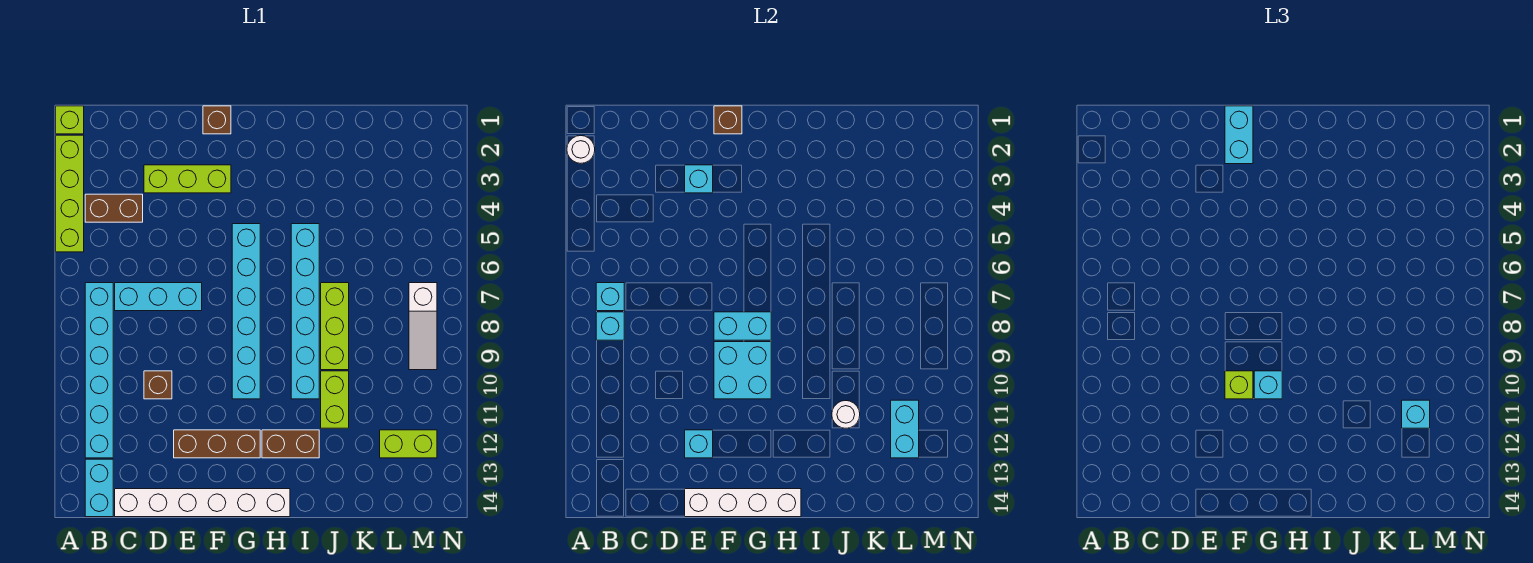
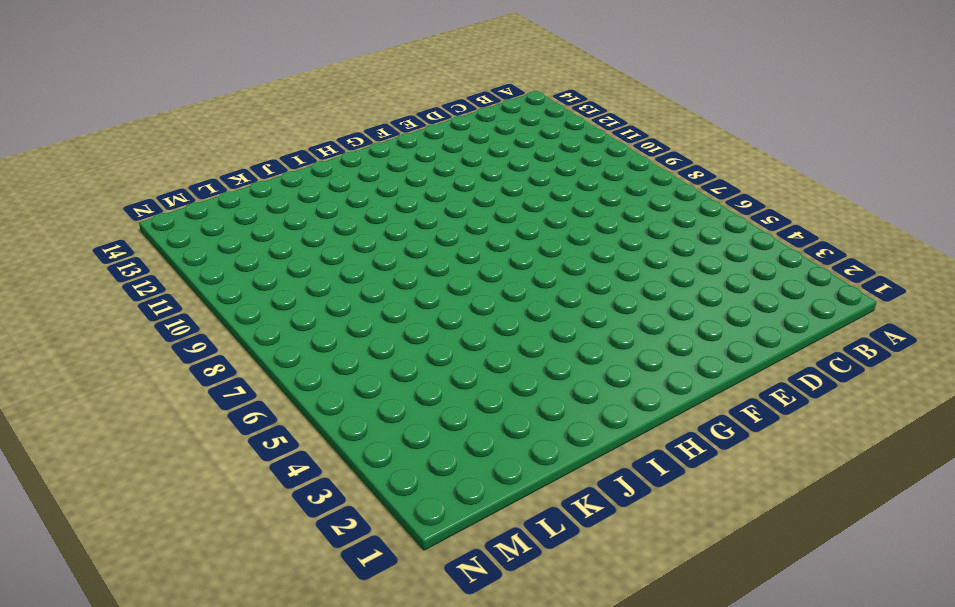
none -> lime 1x1 brick [56,106,84,134]
none -> lime 1x4 brick [56,135,84,252]
none -> brown 1x2 brick [85,194,143,222]
none -> cyan 1x6 brick [85,283,113,458]

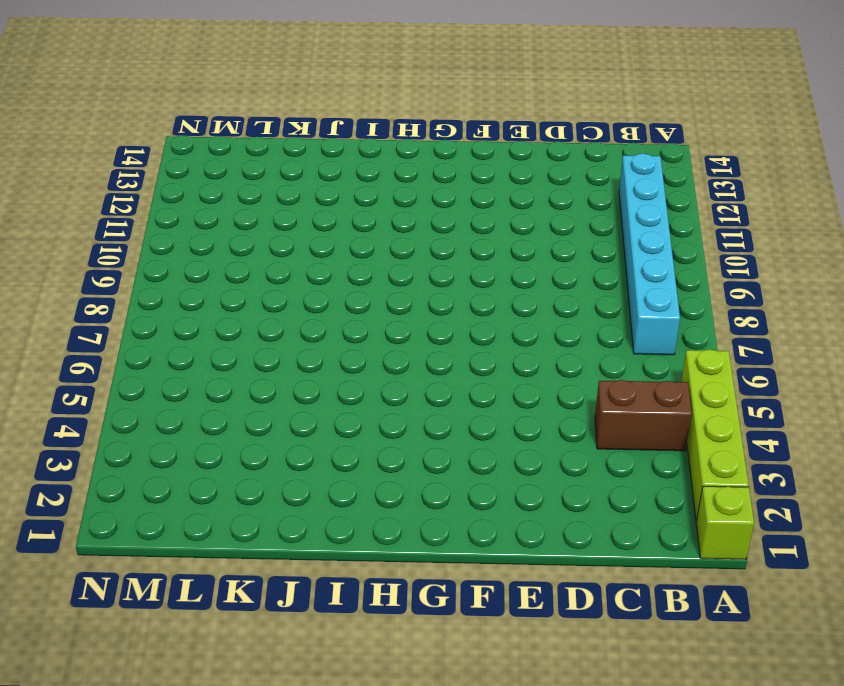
none -> cyan 1x2 brick [85,459,113,517]
none -> cyan 1x3 brick [115,283,202,311]
none -> white 1x6 brick [115,489,290,517]
none -> lime 1x3 brick [144,165,231,193]

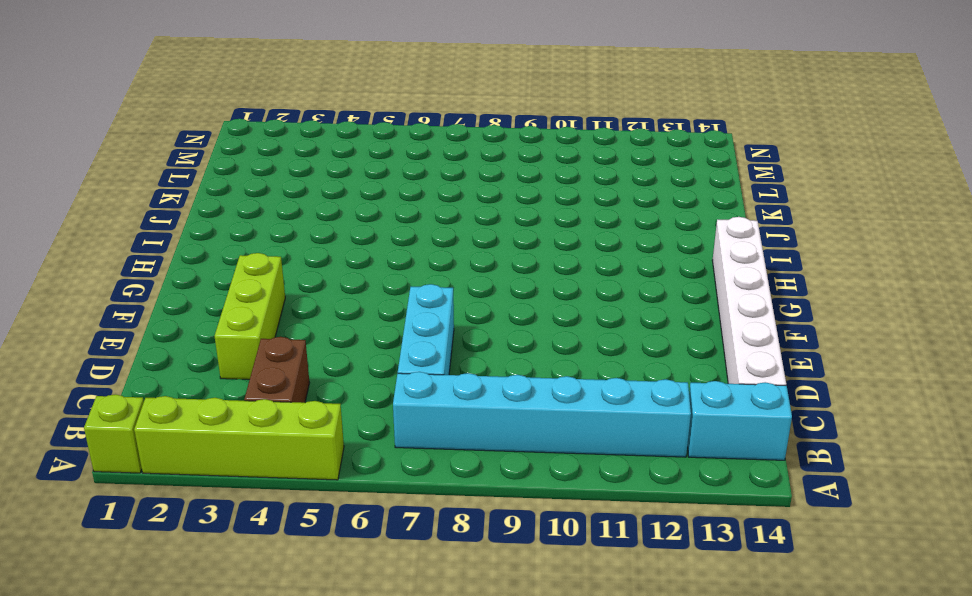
none -> brown 1x1 brick [144,371,172,399]
none -> brown 1x3 brick [174,430,260,458]
none -> brown 1x1 brick [203,106,231,134]
none -> cyan 1x6 brick [232,224,260,399]

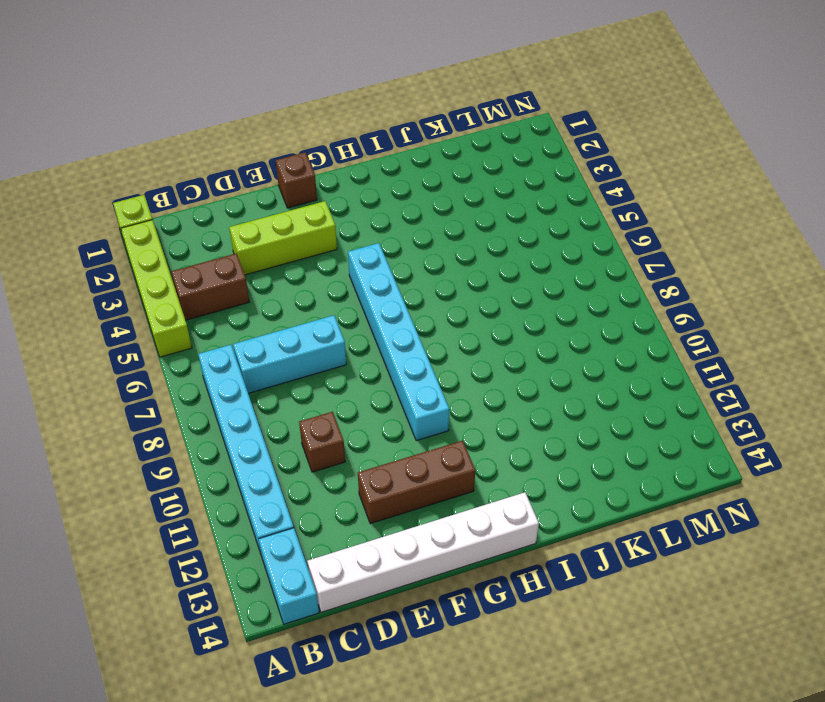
none -> brown 1x2 brick [262,430,319,458]
none -> cyan 1x6 brick [291,224,319,399]
none -> lime 1x3 brick [321,283,349,370]
none -> lime 1x2 brick [321,371,349,428]

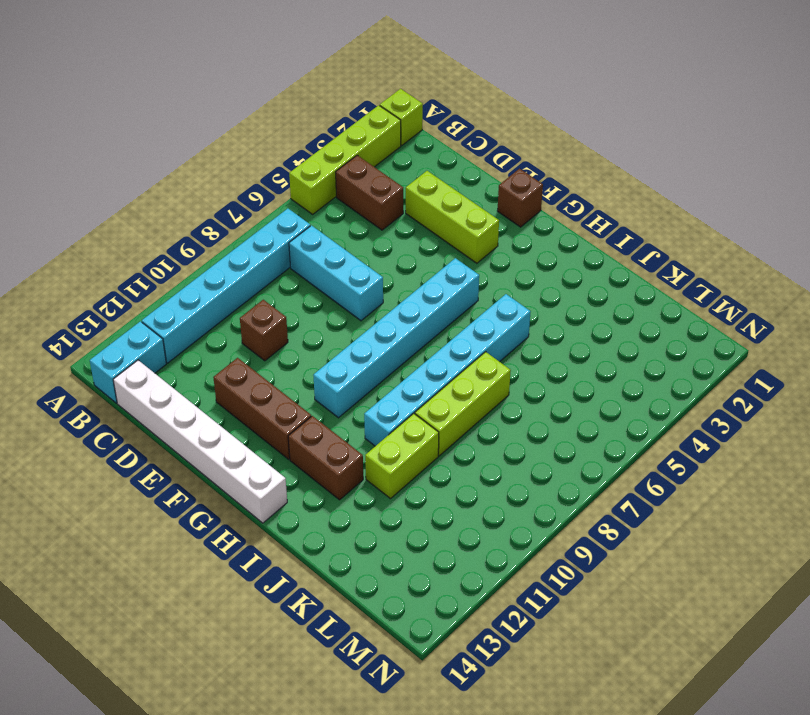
none -> lime 1x2 brick [380,430,437,458]
none -> white 1x3 slope [409,283,437,370]
none -> white 1x1 round brick [567,136,595,163]
none -> cyan 1x1 brick [596,283,624,311]

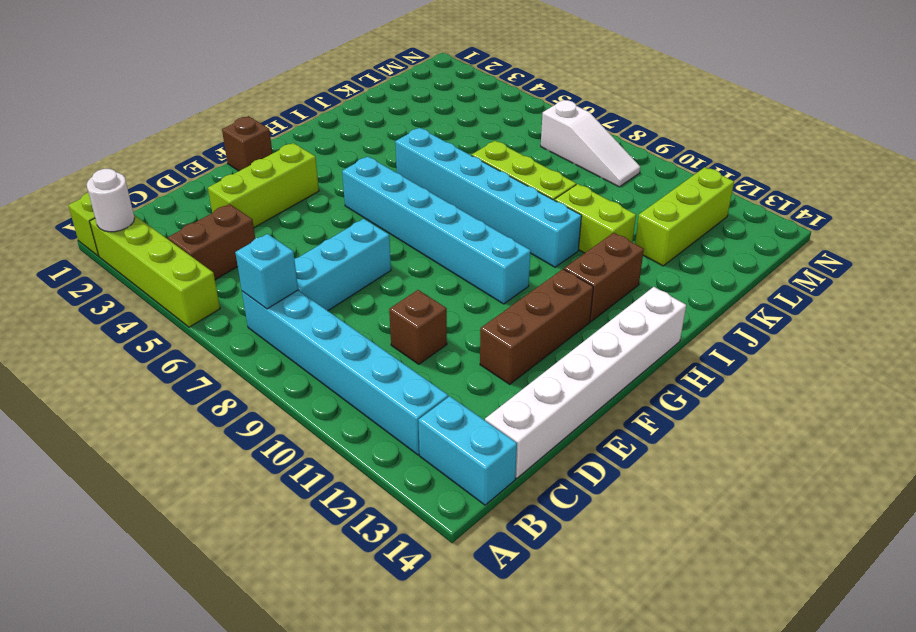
lime 1x3 brick [635,167,734,266] -> lime 1x2 brick [380,430,437,458]
none -> cyan 1x1 brick [596,312,624,340]
none -> cyan 1x1 brick [685,165,713,193]
none -> cyan 1x1 brick [685,430,713,458]
none -> white 1x4 brick [685,489,801,517]

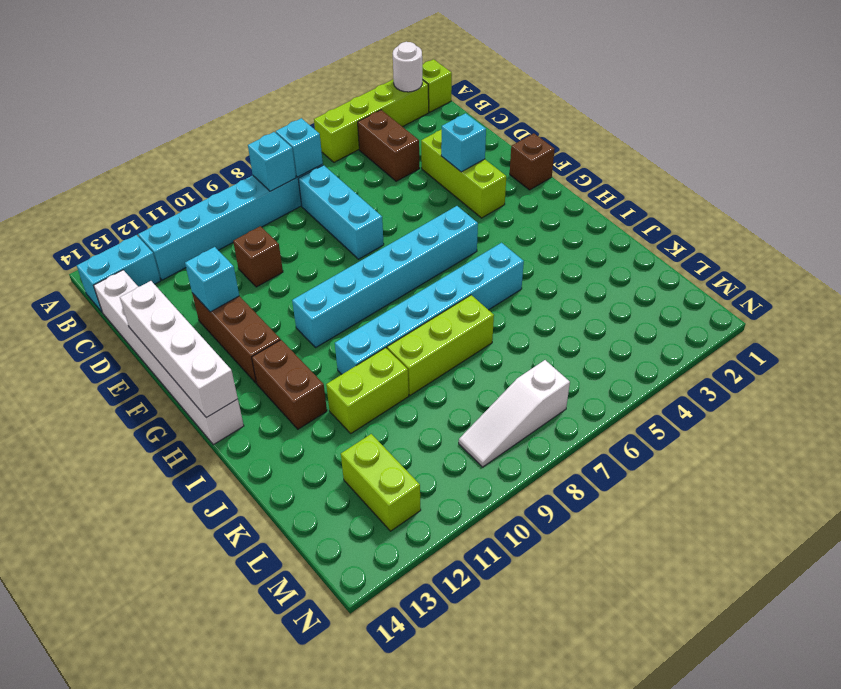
none -> brown 1x1 brick [714,106,742,134]
none -> cyan 1x2 brick [714,312,771,340]
none -> cyan 2x2 brick [714,342,771,399]
none -> white 1x1 round brick [832,401,860,428]

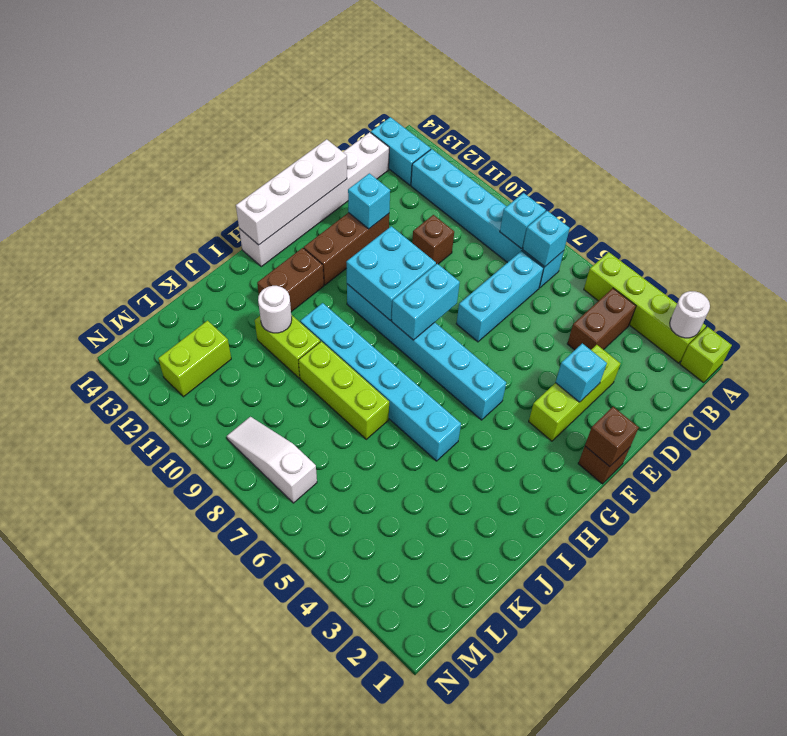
none -> cyan 1x2 brick [891,400,919,458]
none -> cyan 1x2 brick [1225,106,1253,164]
none -> lime 1x1 brick [1225,371,1253,399]
none -> cyan 1x1 brick [1254,371,1282,399]

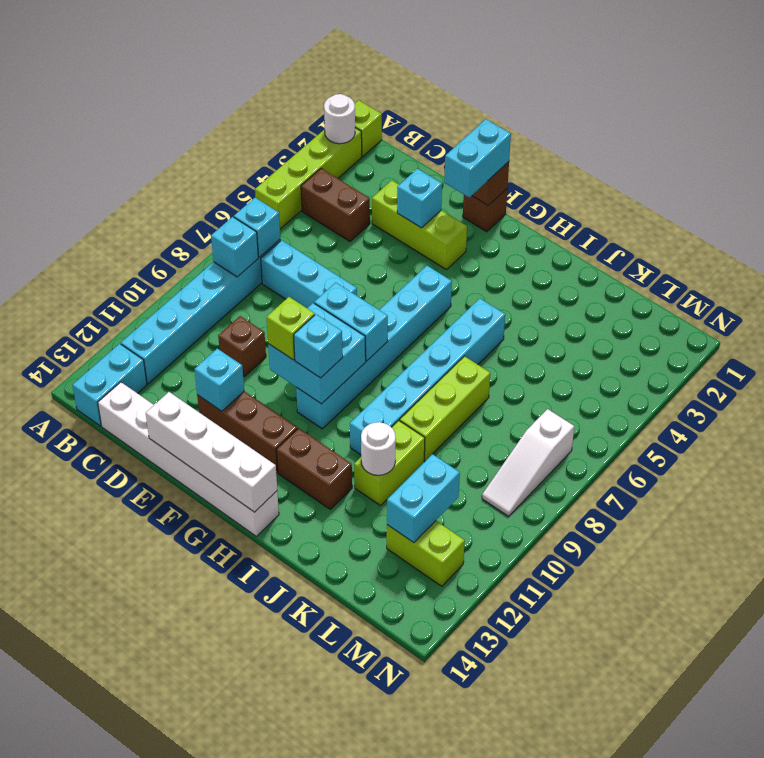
none -> cyan 1x1 brick [1402,400,1430,428]

